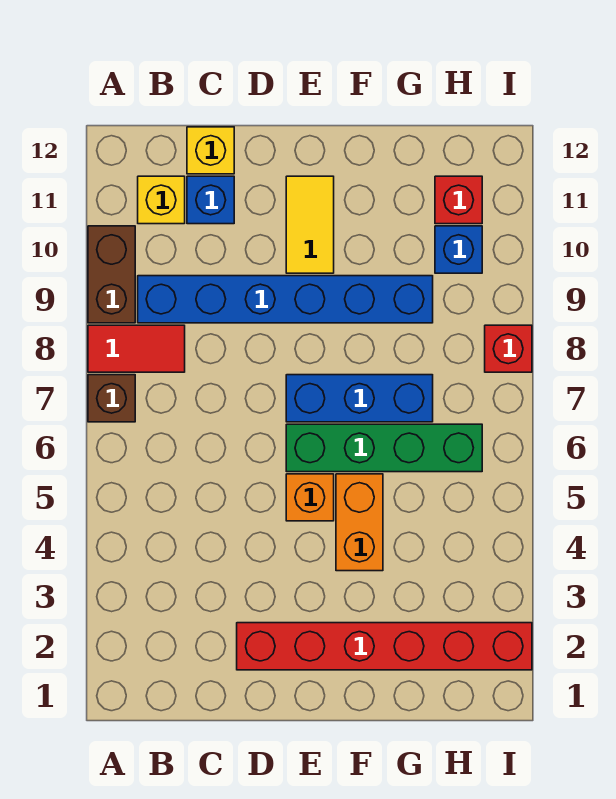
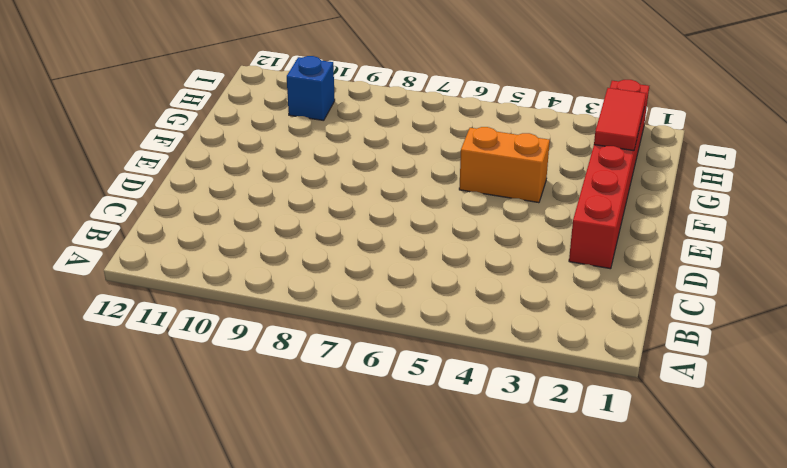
red 1x2 tile [594,88,646,151] -> red 1x2 tile moved to [88,325,185,372]
none -> brown 1x1 brick [88,375,135,422]
none -> brown 1x2 brick [88,226,135,323]
none -> blue 1x6 brick [138,276,433,323]

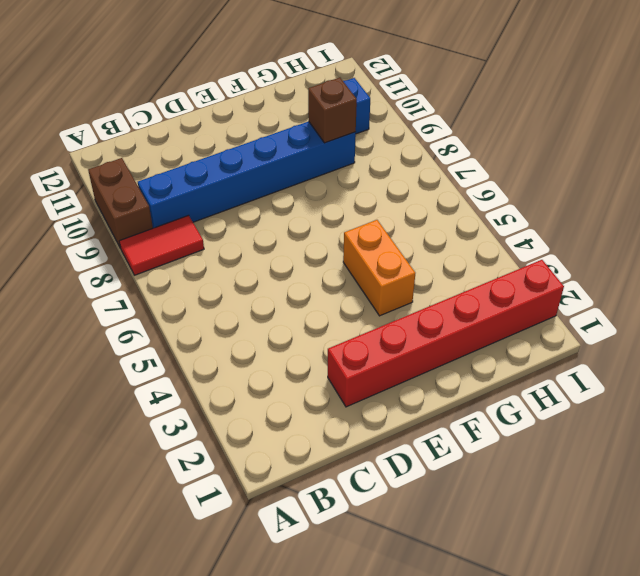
brown 1x1 brick [308,78,357,143] -> brown 1x1 brick moved to [88,375,135,422]
none -> yellow 1x1 brick [138,176,185,224]
none -> blue 1x1 brick [187,176,234,224]
none -> yellow 1x1 brick [187,127,234,174]

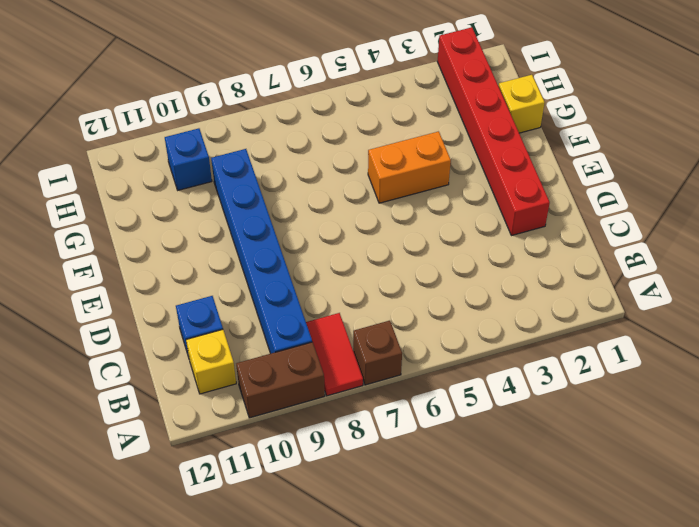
yellow 1x1 brick [498,75,545,133] -> yellow 1x1 brick moved to [187,127,234,174]
none -> orange 1x1 brick [286,474,334,521]
none -> green 1x4 brick [286,424,482,472]
none -> blue 1x3 brick [286,375,433,422]

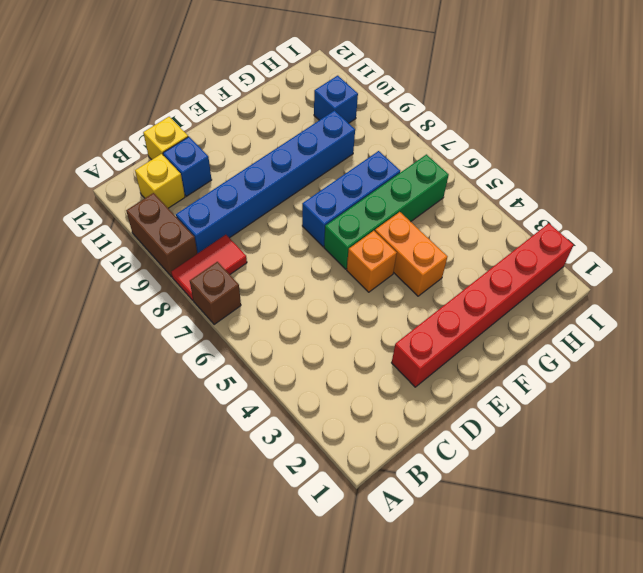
none -> yellow 1x2 tile [286,176,334,273]
none -> red 1x1 brick [435,176,482,224]
none -> red 1x1 brick [485,325,532,372]

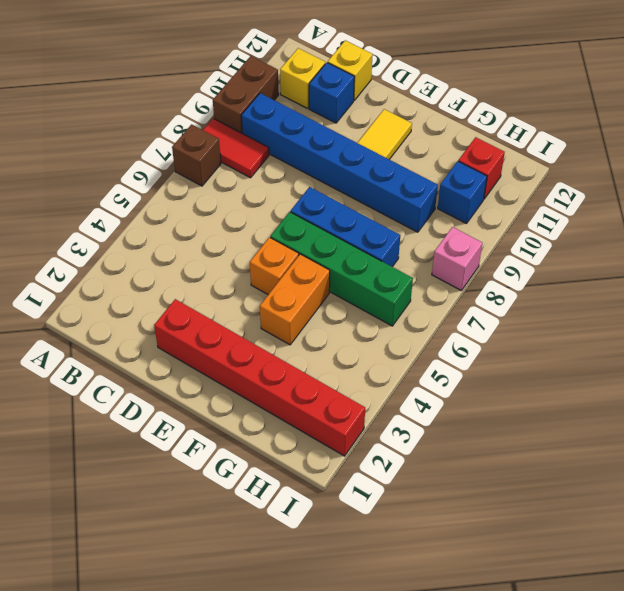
pink 1x1 brick [432,227,483,291] -> red 1x1 brick [485,325,532,372]

